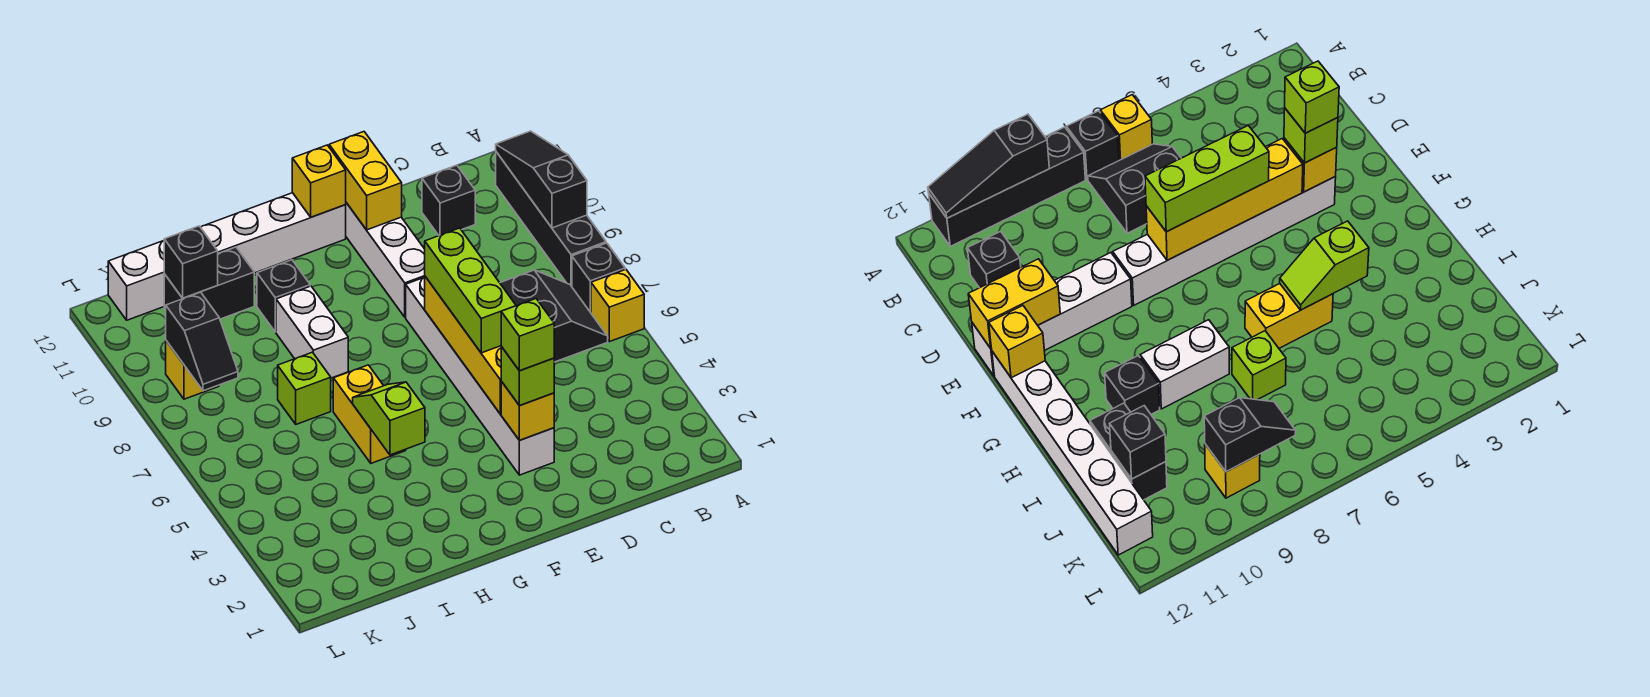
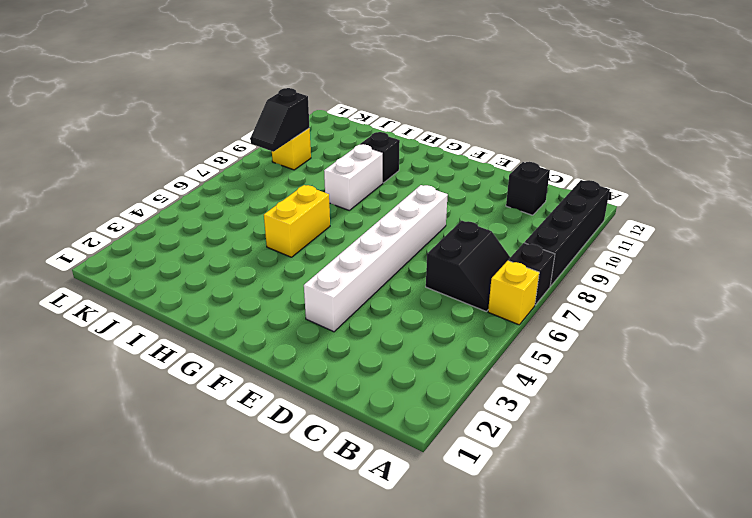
none -> white 1x4 brick [346,203,425,317]
none -> white 1x6 brick [108,193,346,320]
none -> lime 1x1 brick [278,352,331,424]

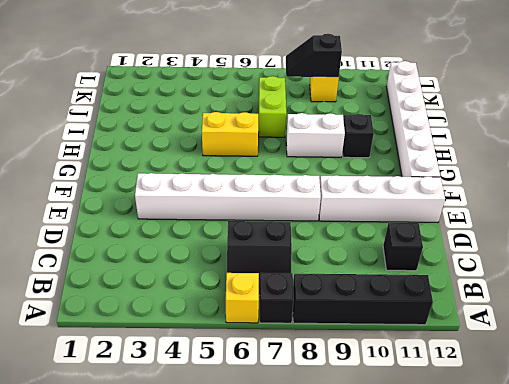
lime 1x2 brick [259,76,286,137] -> lime 1x1 brick [278,352,331,424]
none -> black 1x2 brick [164,247,254,319]
none -> black 1x3 slope [496,131,587,228]
none -> yellow 1x1 brick [501,381,554,440]

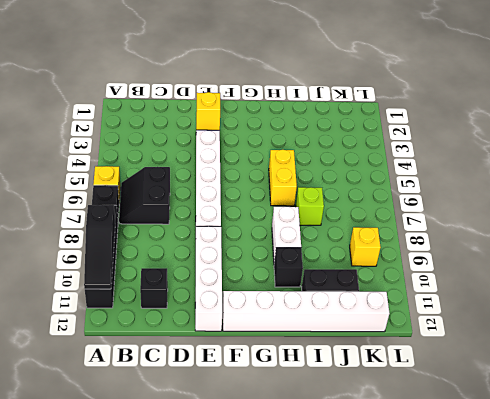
none -> yellow 1x4 brick [425,277,501,414]
none -> yellow 1x2 brick [329,132,402,230]
none -> yellow 1x1 brick [292,145,346,217]

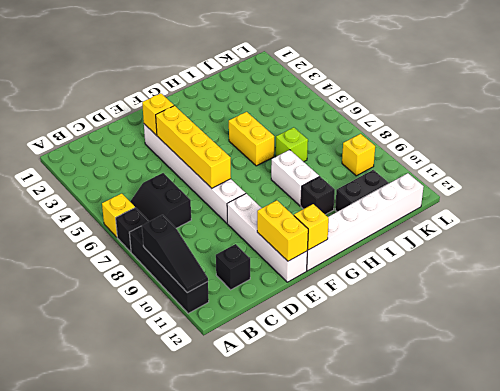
none -> lime 1x2 slope [353,382,425,455]
none -> black 1x1 brick [164,226,218,298]
none -> black 1x2 slope [166,292,238,391]

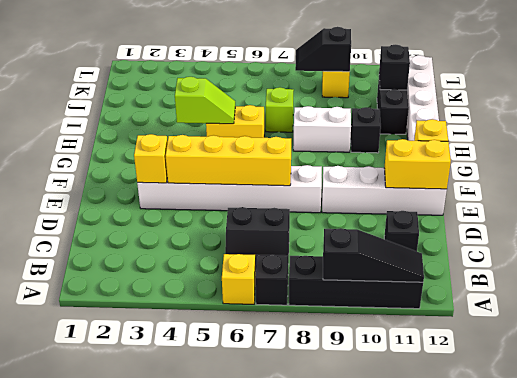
none -> lime 1x1 brick [501,347,554,405]
none -> lime 1x3 brick [425,228,516,353]
none -> lime 1x1 brick [501,299,554,371]

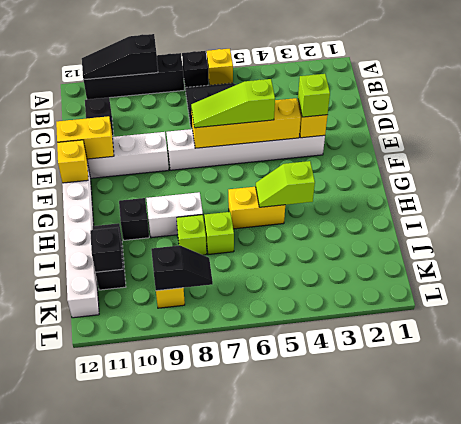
lime 1x3 slope [191,79,275,128] -> lime 1x3 brick [425,228,516,353]
lime 1x1 brick [177,215,207,255] -> lime 1x1 brick moved to [501,299,554,371]

